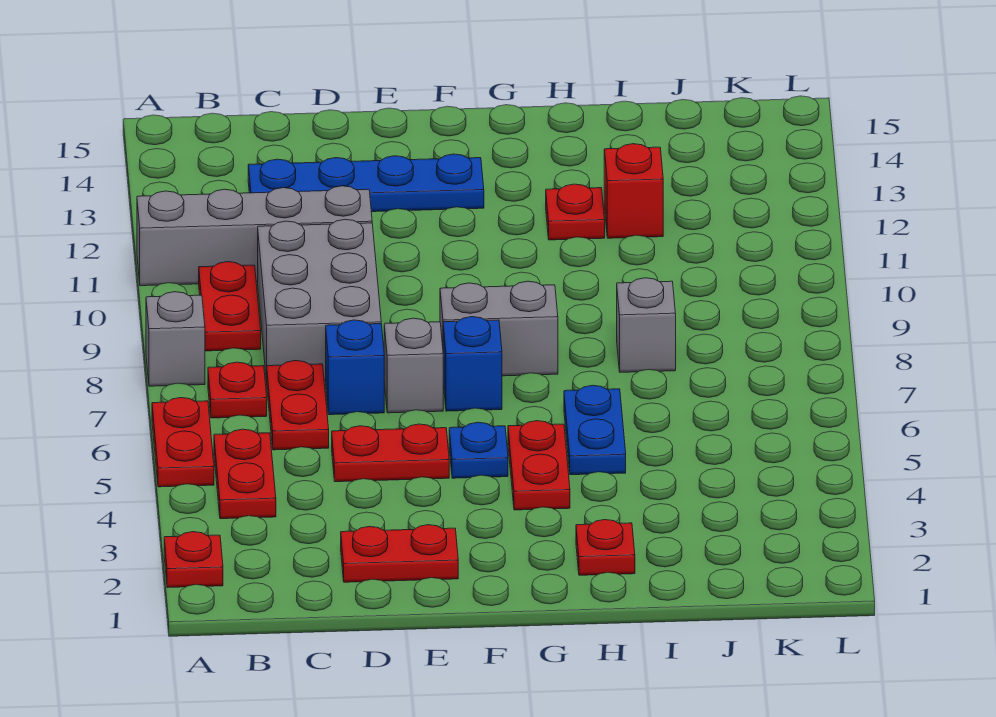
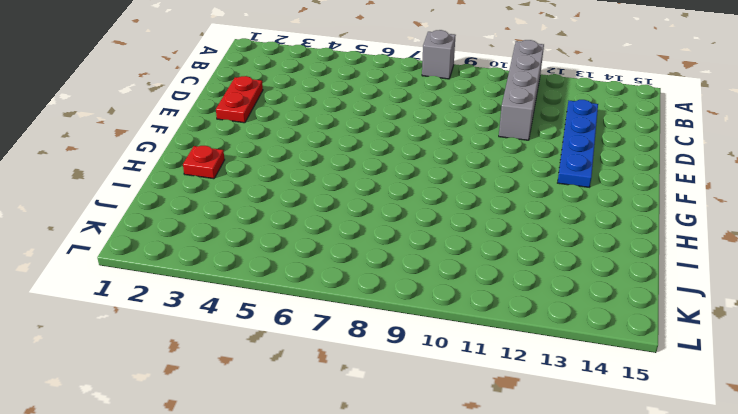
none -> red 1x1 plate [164,532,223,588]
none -> red 1x2 plate [152,398,214,487]
none -> red 1x2 plate [214,429,276,519]

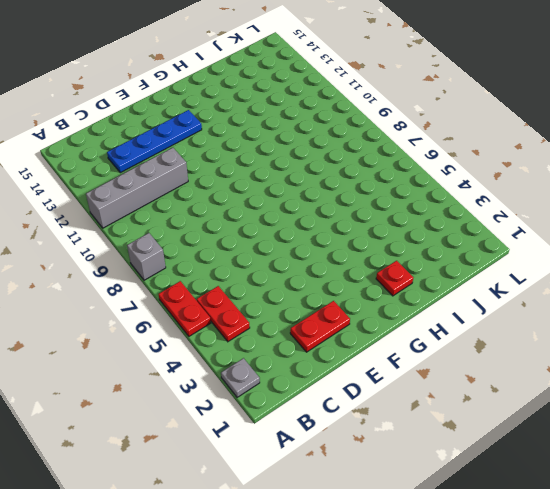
grey 1x1 plate [221,358,260,397] -> red 1x1 plate [164,532,223,588]
none -> red 1x1 plate [208,362,267,418]
none -> red 1x2 plate [199,262,261,351]
none -> red 1x2 plate [267,361,329,450]

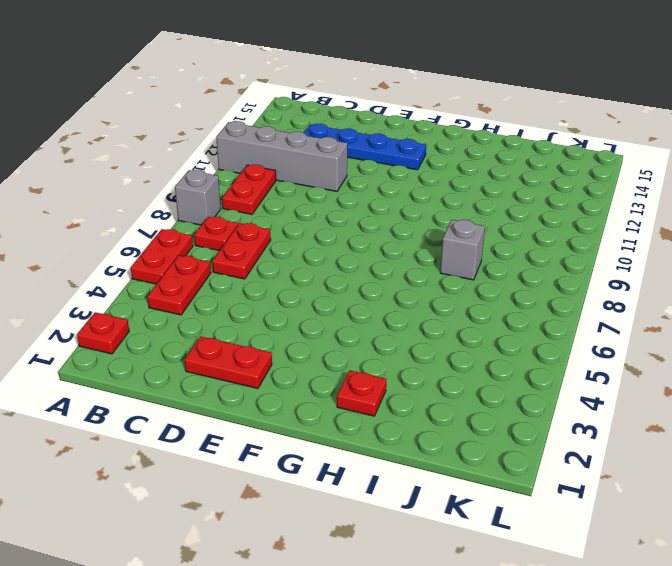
none -> grey 2x3 brick [258,220,381,382]
none -> red 1x2 plate [332,424,449,482]
none -> blue 1x1 brick [326,320,384,415]

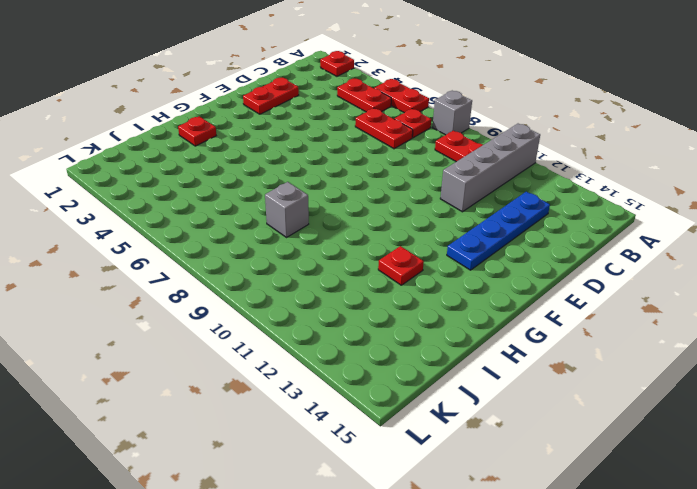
none -> grey 2x3 brick [258,220,381,382]
none -> red 1x2 plate [332,424,449,482]
none -> blue 1x1 brick [326,320,384,415]

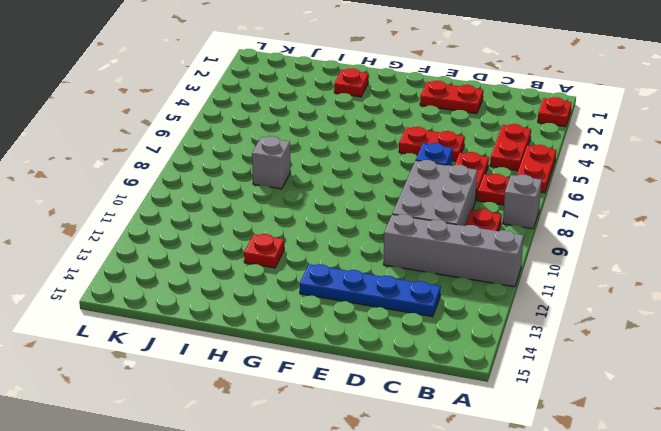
none -> grey 1x1 brick [384,318,443,413]
none -> blue 1x1 plate [449,422,508,478]
none -> blue 1x1 brick [443,317,502,411]

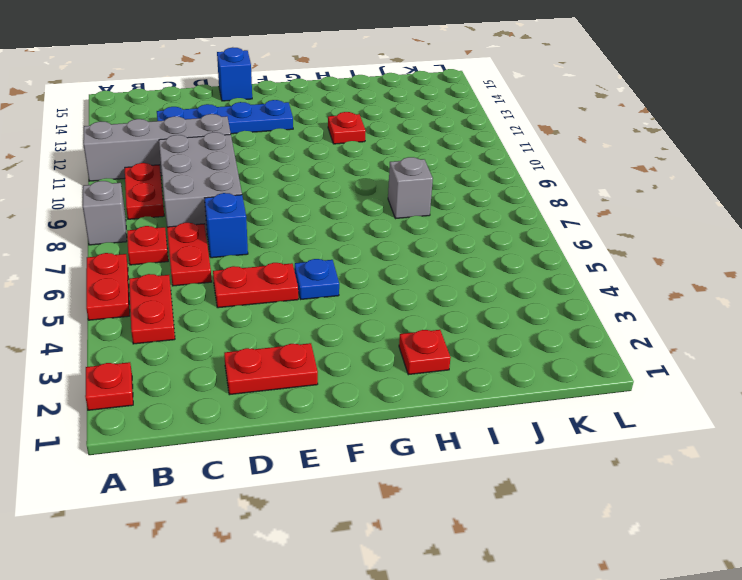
blue 1x1 brick [217,47,252,101] -> blue 1x1 brick moved to [443,317,502,411]
none -> grey 1x1 brick [384,318,443,413]
none -> grey 1x2 brick [440,281,558,376]
none -> red 1x2 plate [508,421,570,510]

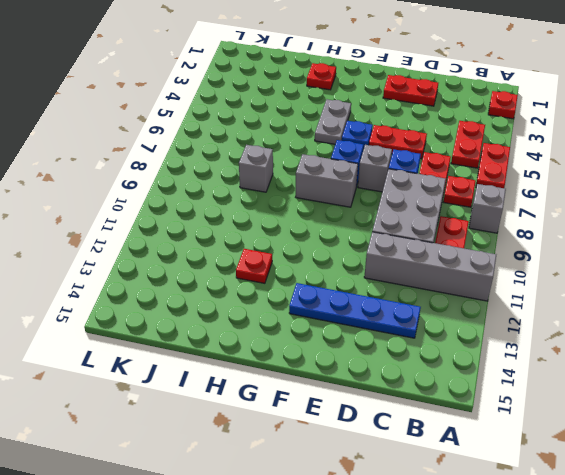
grey 1x2 plate [315,99,351,144] -> red 1x2 plate [508,421,570,510]
none -> blue 1x2 plate [564,385,626,475]
none -> red 1x1 brick [604,144,663,238]

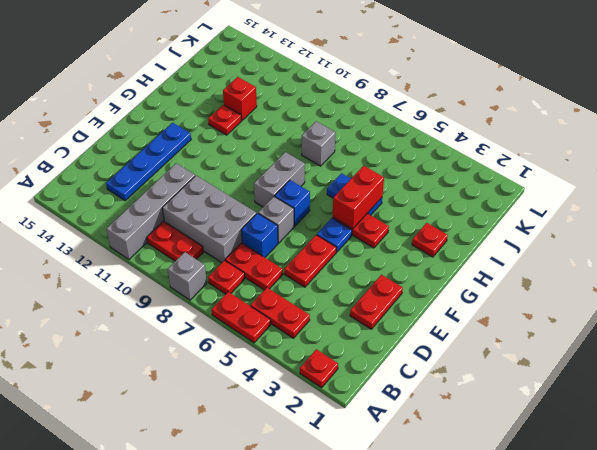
red 1x2 brick [333,166,384,229] -> none

